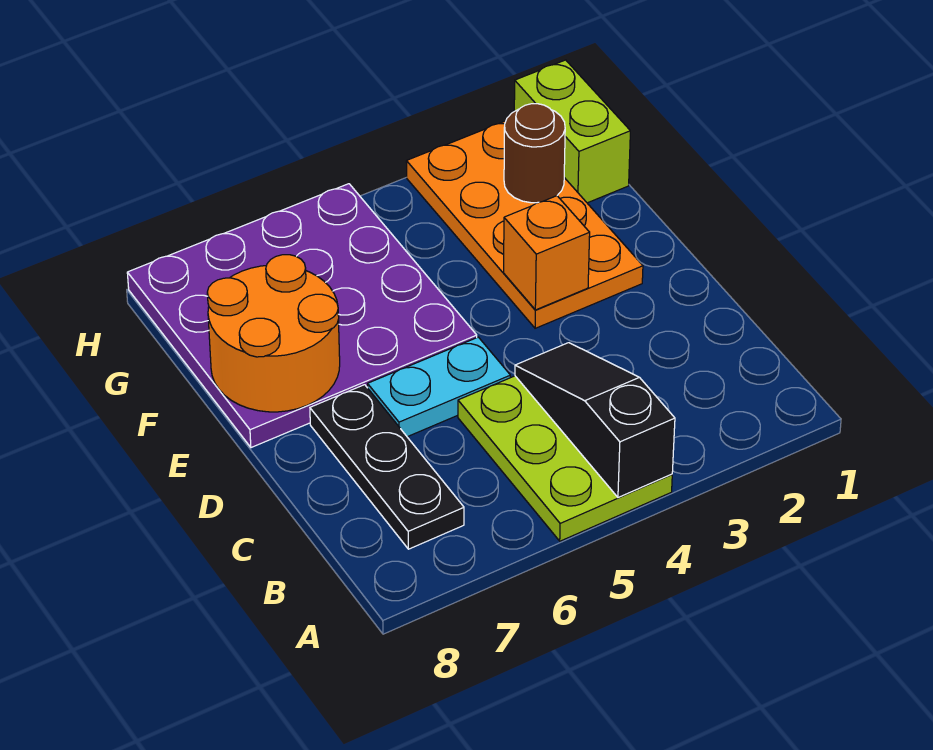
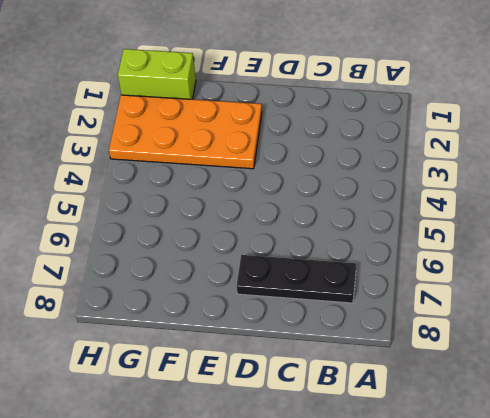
none -> lime 2x3 plate [458,376,672,541]
none -> cyan 1x2 plate [368,337,510,437]

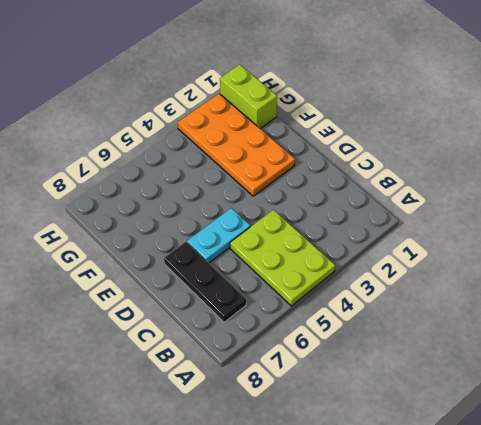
none -> purple 4x4 plate [127,184,477,448]
none -> black 1x3 slope [515,343,675,497]

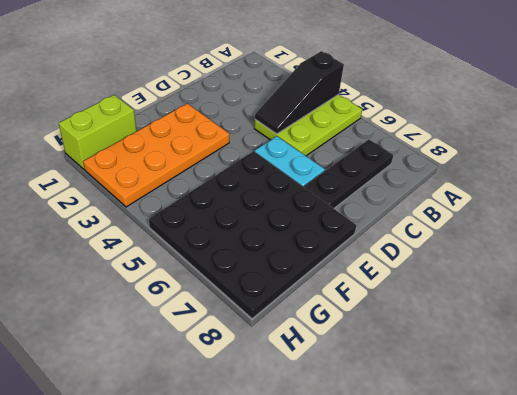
black 4x4 plate [149,151,357,319] -> purple 4x4 plate [127,184,477,448]
none -> orange 1x1 brick [504,196,590,310]
none -> orange 2x2 round brick [207,255,340,412]

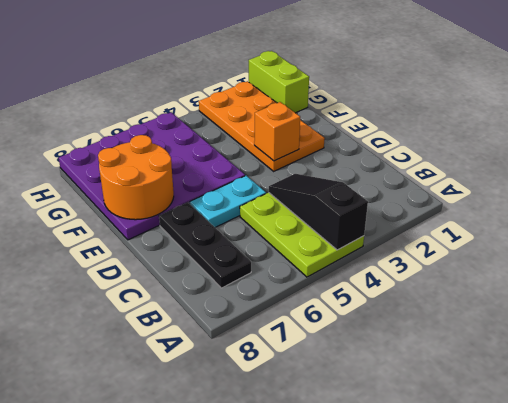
none -> brown 1x1 round brick [504,104,565,203]

